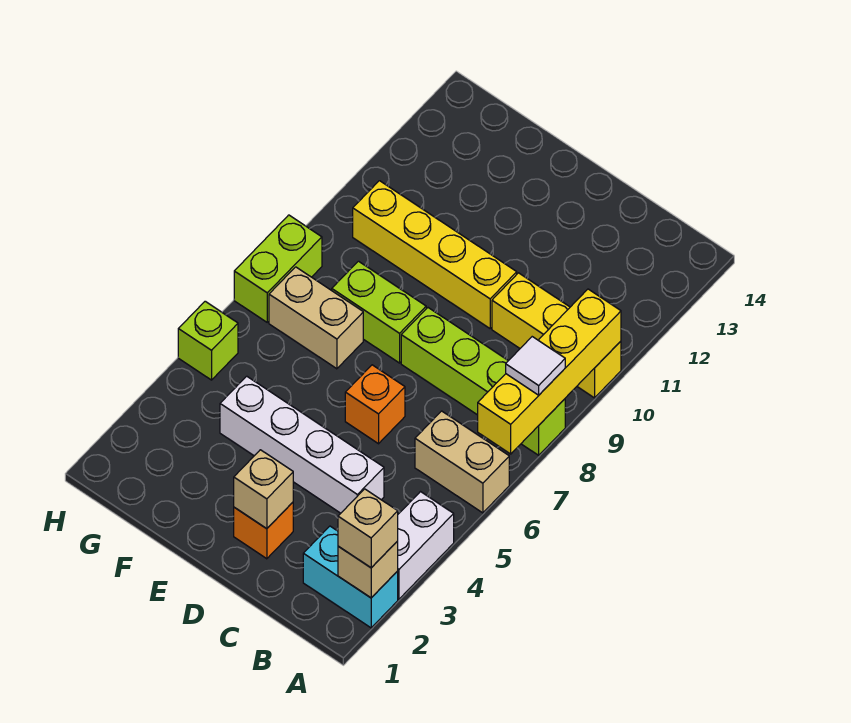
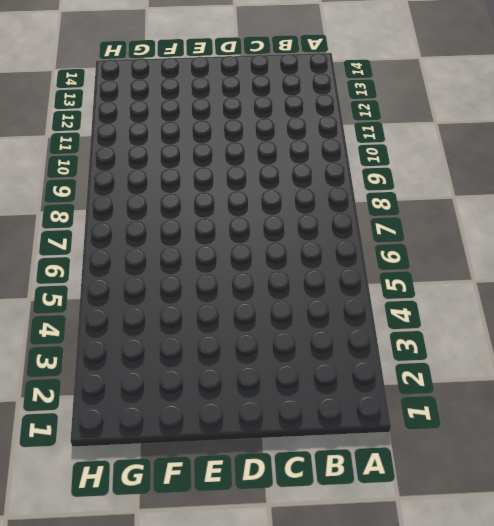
none -> cyan 1x2 brick [303,526,398,628]
none -> white 1x2 brick [398,492,454,599]
none -> tan 1x2 brick [415,411,509,513]

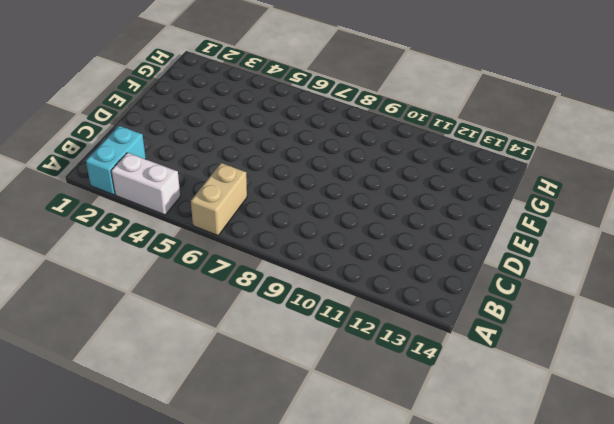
none -> lime 1x4 brick [401,308,565,455]
none -> yellow 1x3 brick [492,273,621,398]
none -> white 1x4 brick [220,376,384,513]

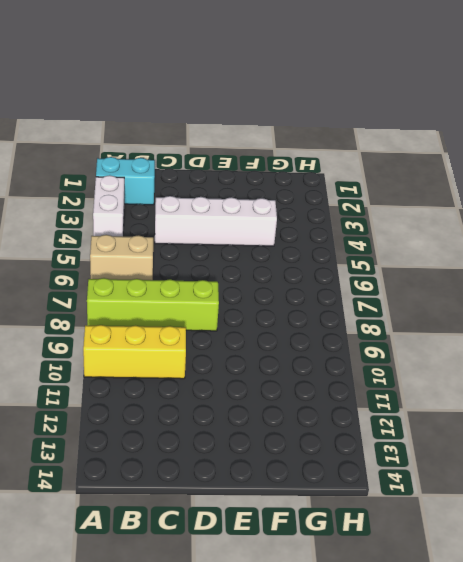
none -> orange 1x1 brick [234,502,293,559]
none -> orange 1x1 brick [345,365,405,444]
none -> yellow 1x4 brick [353,181,517,328]

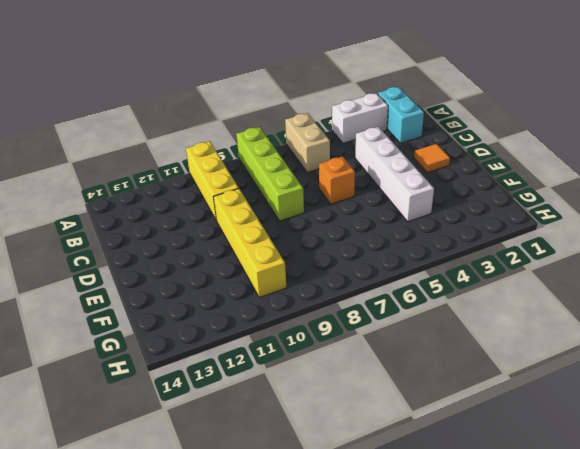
orange 1x1 tile [414,144,450,173] -> orange 1x1 brick [234,502,293,559]
none -> lime 1x2 brick [332,261,426,363]
none -> tan 1x2 brick [269,267,363,369]
none -> lime 1x1 brick [178,301,238,380]

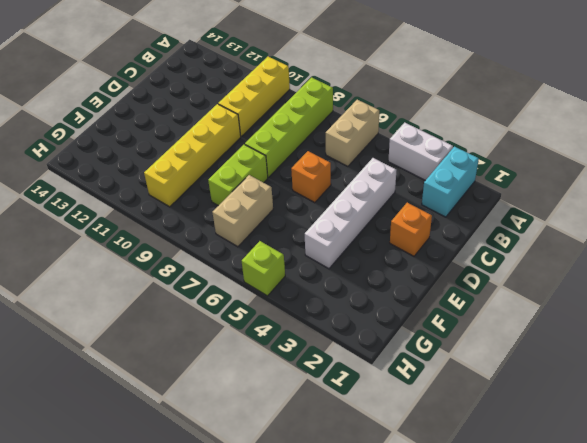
none -> lime 1x2 brick [234,215,322,322]
none -> tan 1x1 brick [338,541,398,598]
none -> yellow 1x4 brick [478,289,621,454]

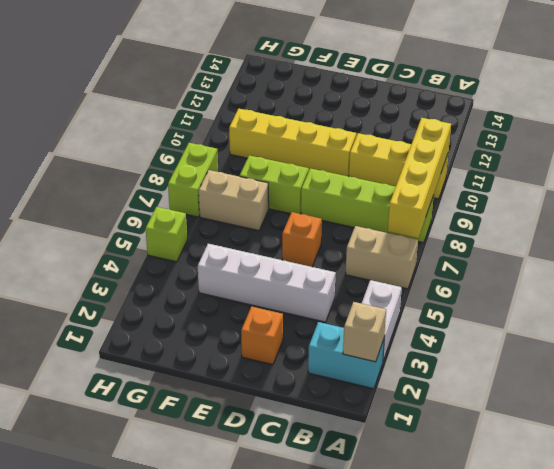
none -> tan 1x1 brick [234,450,293,529]
none -> tan 1x1 brick [338,489,398,568]
none -> white 1x1 tile [506,337,565,395]

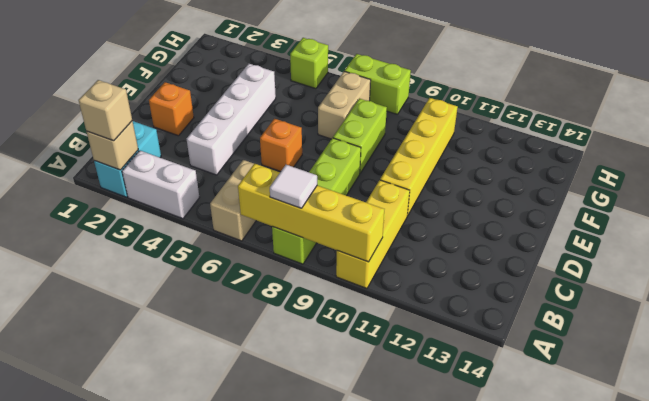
none -> tan 1x1 brick [234,450,293,529]

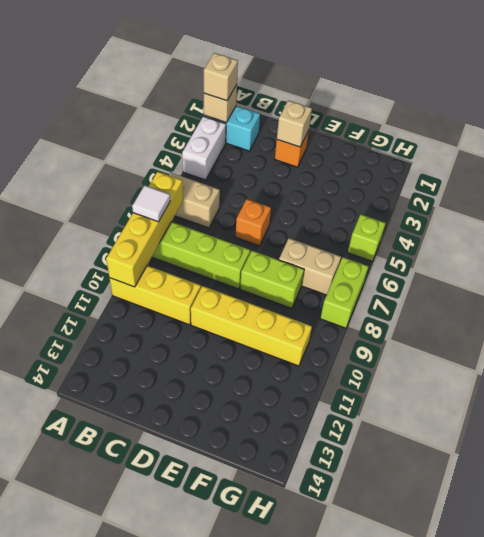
none -> white 1x4 brick [220,376,384,513]

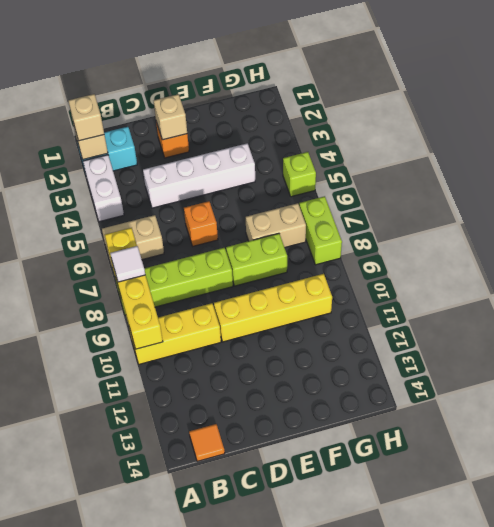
orange 1x1 tile [189,424,225,461] -> none

